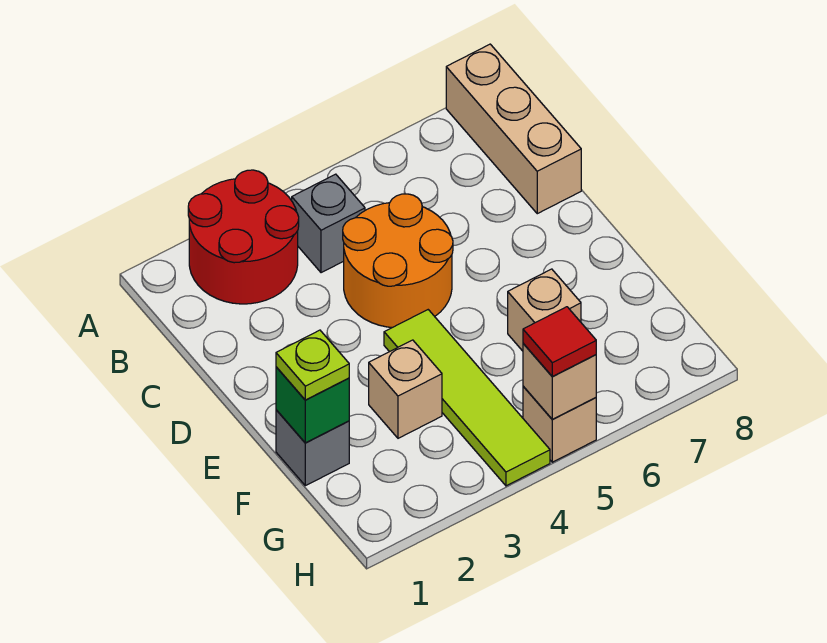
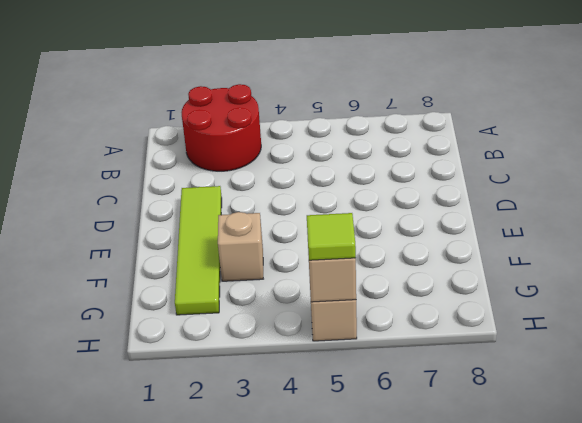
lime 1x4 tile [175,186,222,315] -> lime 1x4 tile moved to [384,310,550,486]
lime 1x1 tile [307,213,356,260] -> red 1x1 tile [523,307,596,376]
none -> tan 1x3 brick [446,44,581,214]
none -> grey 1x1 brick [292,174,365,273]
none -> orange 2x2 round brick [343,194,453,328]

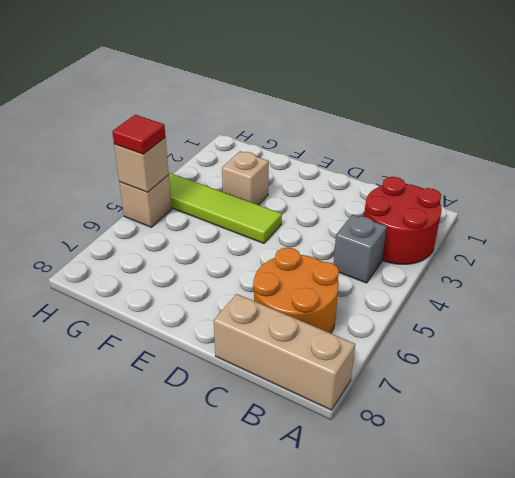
orange 2x2 round brick [253,248,339,333] -> orange 2x2 round brick moved to [343,194,453,328]
none -> grey 1x1 brick [276,410,349,486]
none -> tan 1x1 brick [508,269,581,351]
none -> green 1x1 brick [276,367,349,443]

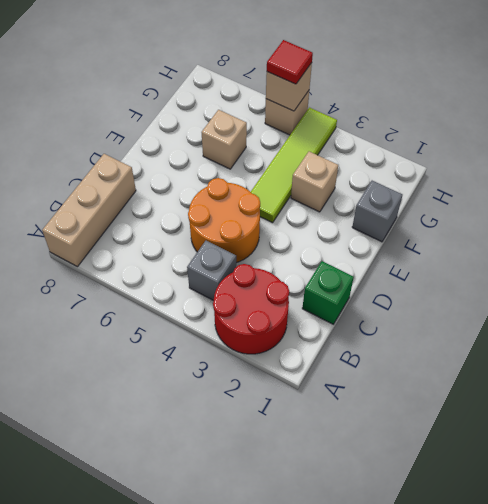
green 1x1 brick [302,261,354,324] -> green 1x1 brick moved to [276,367,349,443]
none -> lime 1x1 plate [276,330,349,400]

